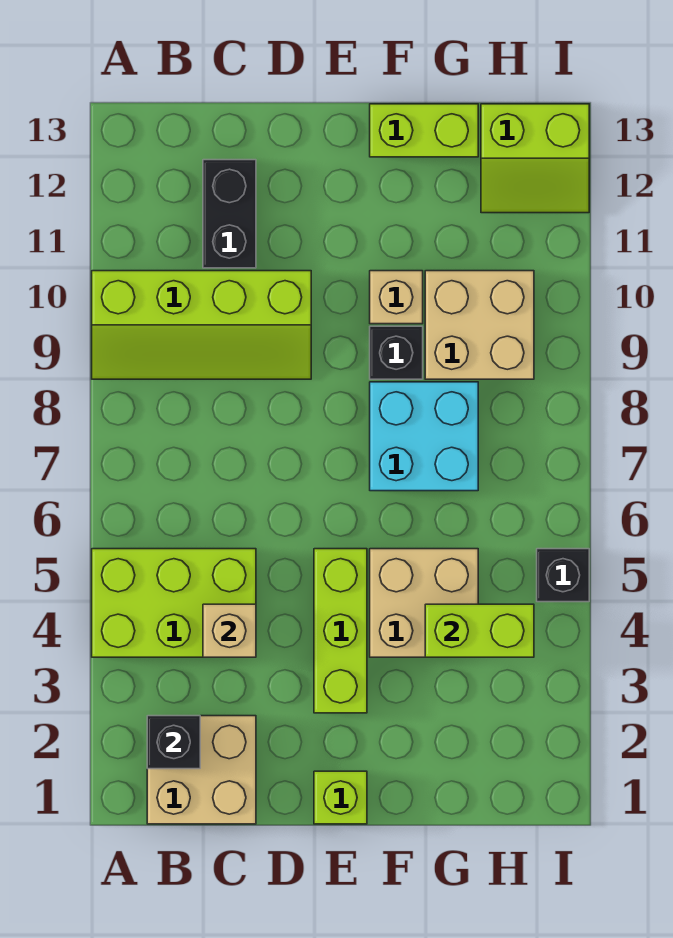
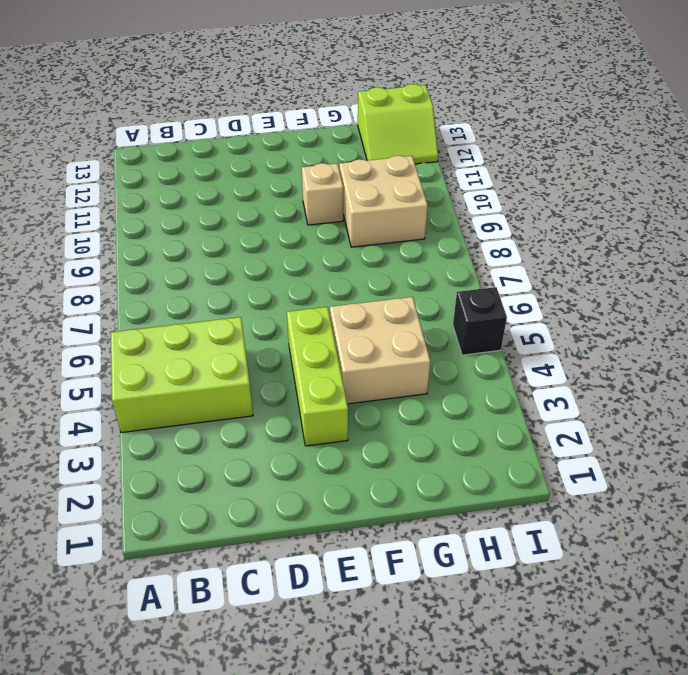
none -> lime 2x4 slope [92,271,311,379]
none -> tan 2x2 brick [147,716,256,824]
none -> black 1x2 brick [203,160,256,268]

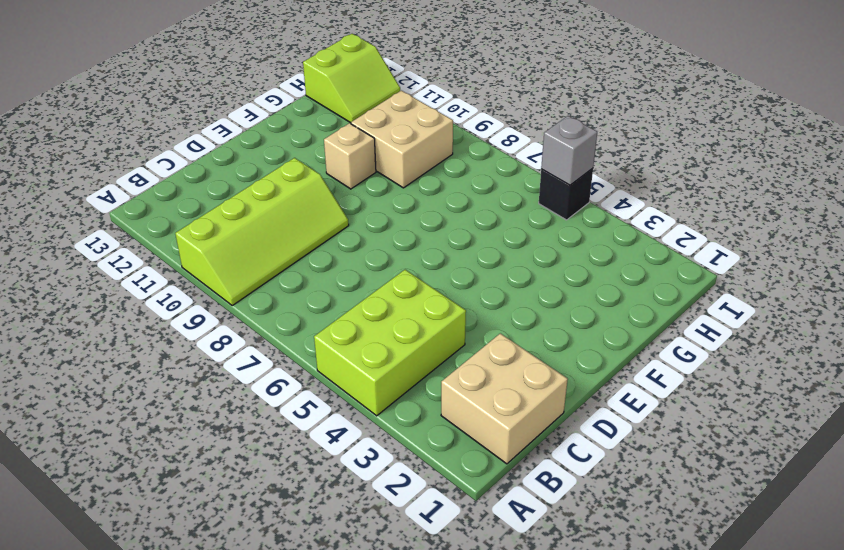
grey 1x1 brick [541,116,597,185] -> none
none -> black 1x2 brick [203,160,256,268]
none -> lime 1x1 brick [314,771,367,824]
none -> lime 1x3 brick [314,549,367,713]

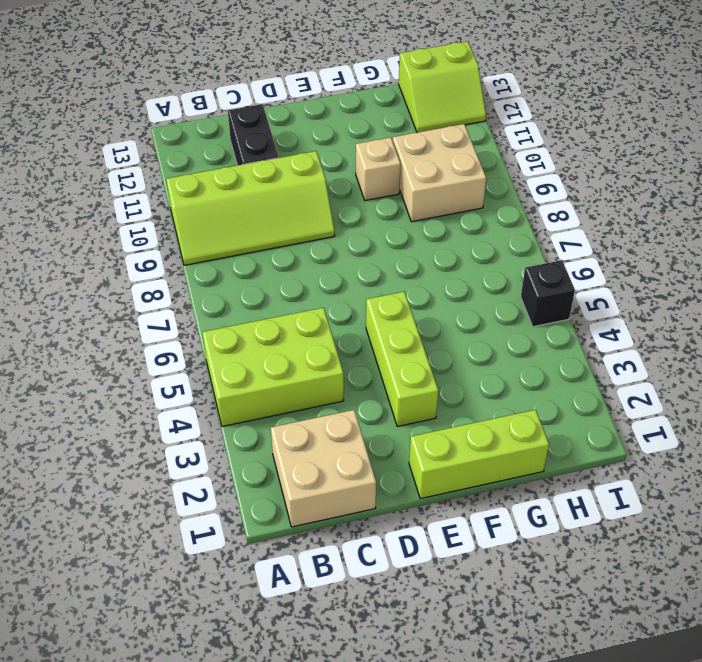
lime 1x3 brick [409,410,549,499] -> lime 1x1 brick [314,771,367,824]
none -> tan 2x2 brick [370,549,478,657]
none -> cyan 2x2 brick [370,382,478,491]
none -> black 1x1 brick [370,326,423,379]

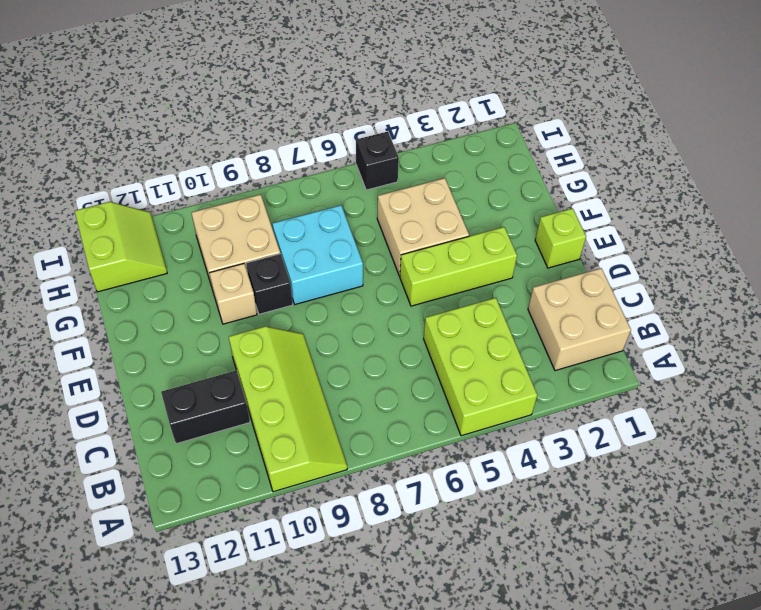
none -> lime 1x2 brick [370,104,478,157]
none -> black 1x1 brick [147,716,200,769]
none -> tan 1x1 brick [203,604,256,657]

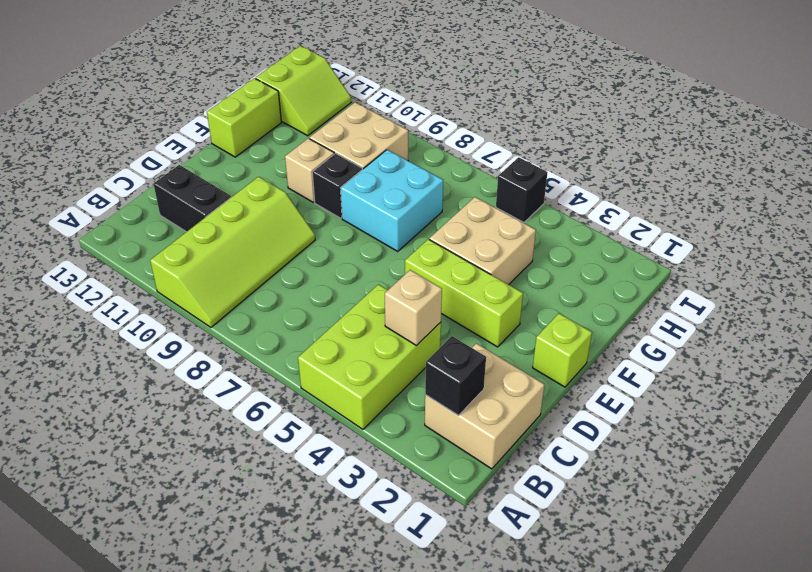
none -> lime 1x2 brick [425,604,534,657]

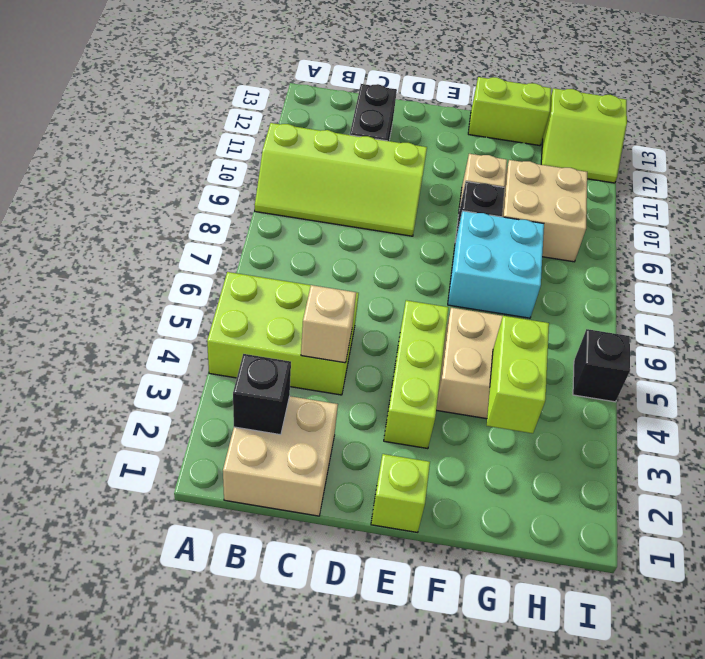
lime 1x2 brick [487,316,549,433] -> lime 1x2 brick turned to [425,604,534,657]

